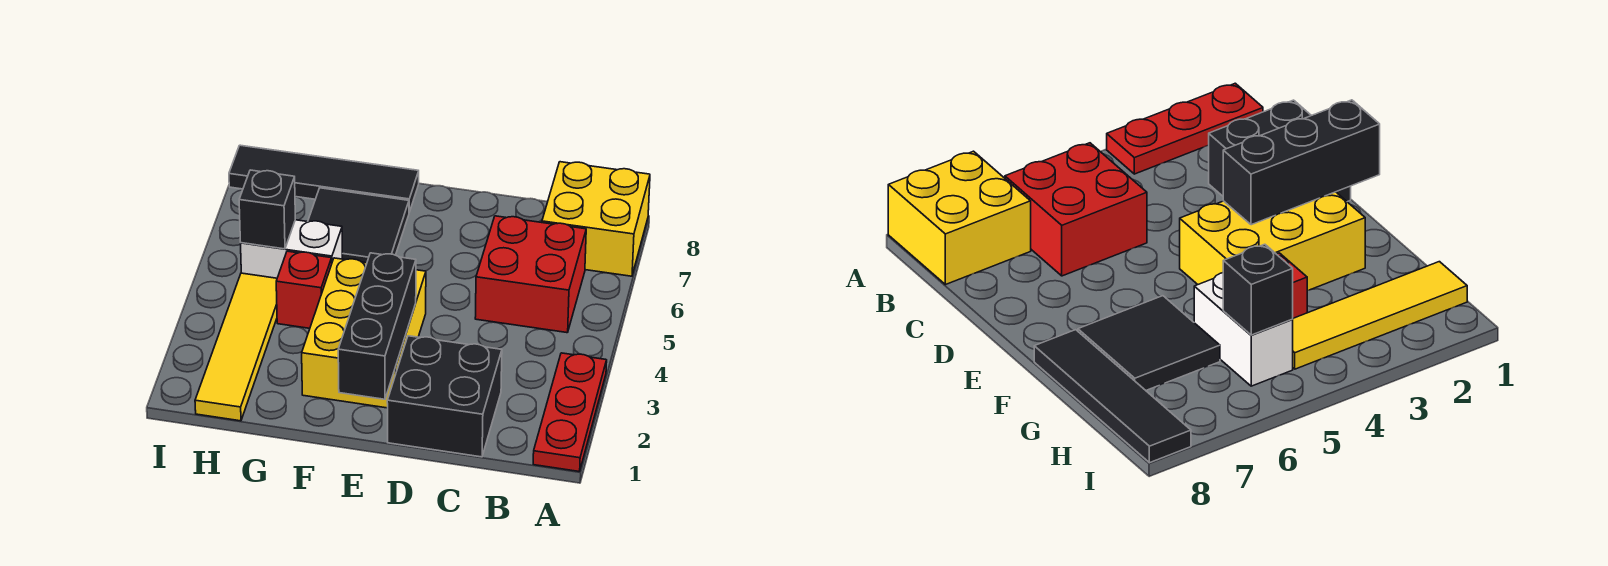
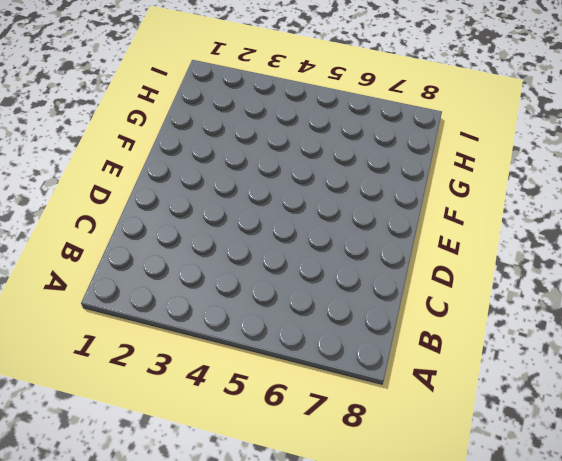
none -> red 1x3 plate [533,353,607,472]
none -> yellow 2x2 brick [542,162,650,276]
none -> red 2x2 brick [475,216,586,333]

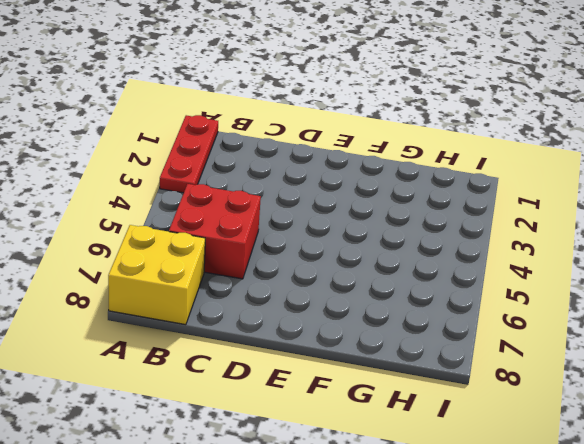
none -> black 2x2 brick [387,336,502,457]
none -> yellow 2x3 brick [302,258,426,408]
none -> black 2x2 tile [308,188,409,263]

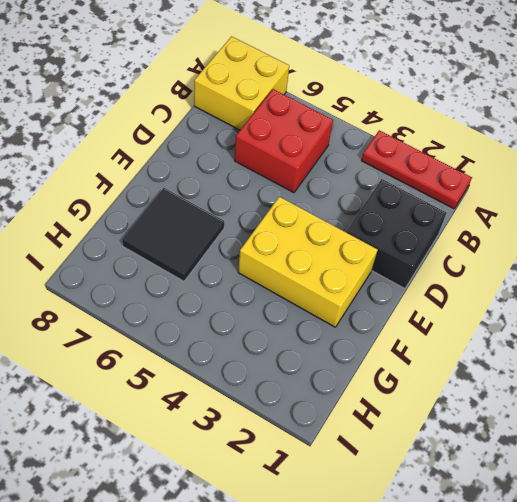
none -> black 1x4 tile [229,145,419,212]
none -> red 1x1 brick [276,251,332,328]
none -> white 1x2 brick [241,220,342,278]

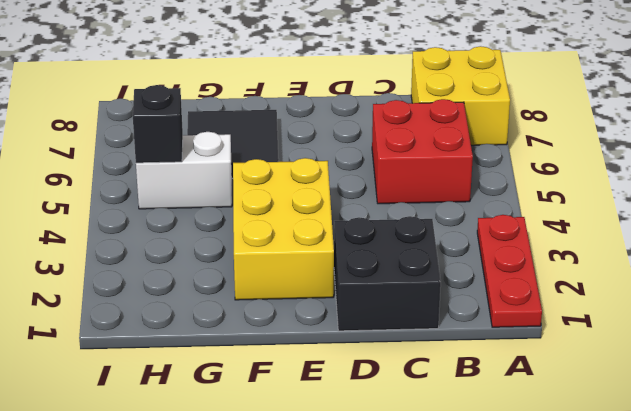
none -> black 1x4 tile [229,145,419,212]
none -> red 1x1 brick [276,251,332,328]
none -> yellow 1x4 tile [195,273,277,421]

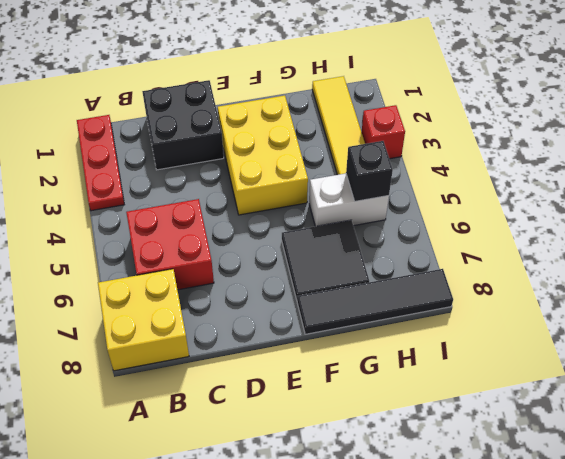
red 1x1 brick [362,105,405,159] -> red 1x1 brick moved to [276,251,332,328]
none -> black 1x3 brick [338,253,416,399]

